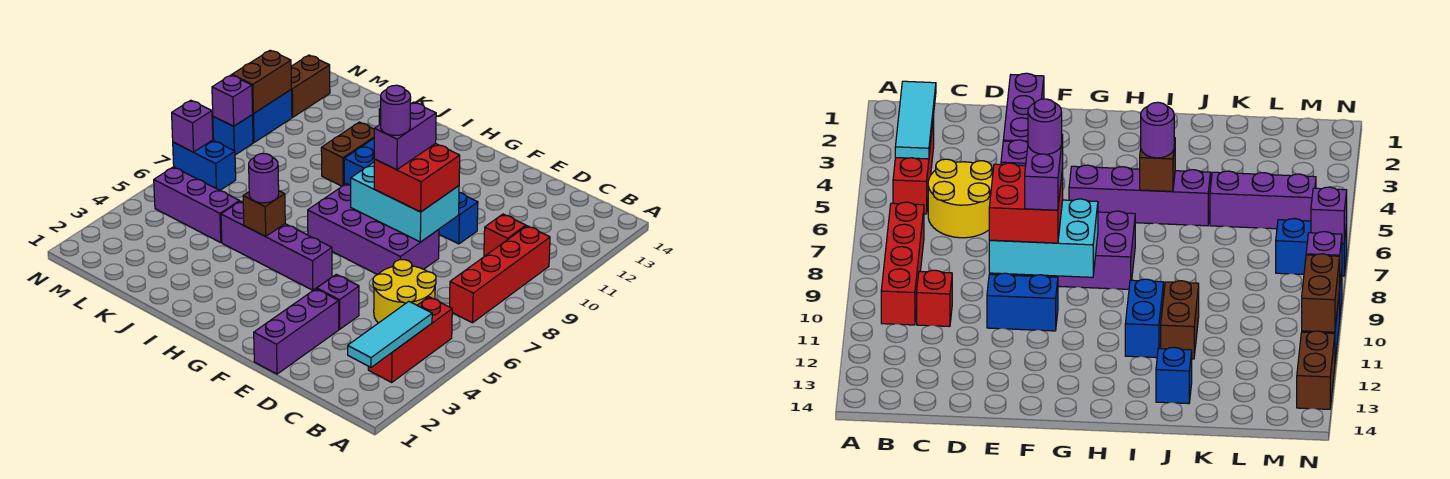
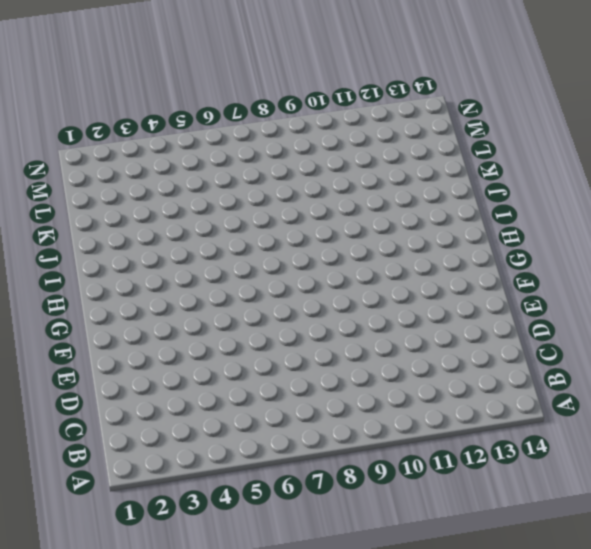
none -> red 1x3 brick [368,297,452,382]
none -> red 1x4 brick [449,226,550,323]
none -> yellow 2x2 round brick [373,260,436,323]

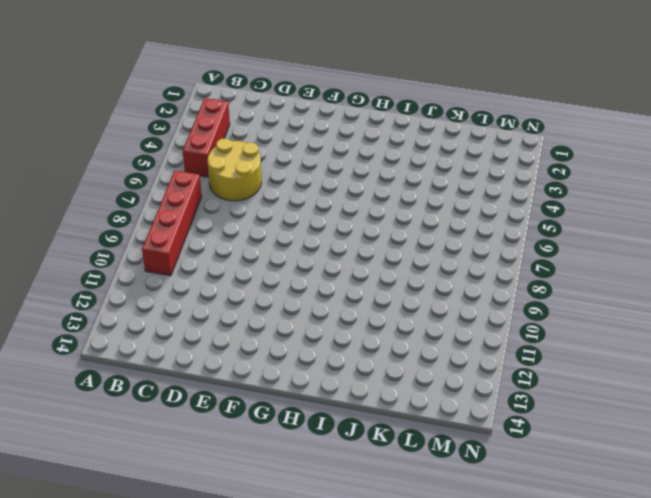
none -> red 1x1 brick [484,214,526,257]
none -> purple 1x3 brick [254,289,339,374]
none -> purple 1x1 brick [317,274,359,329]

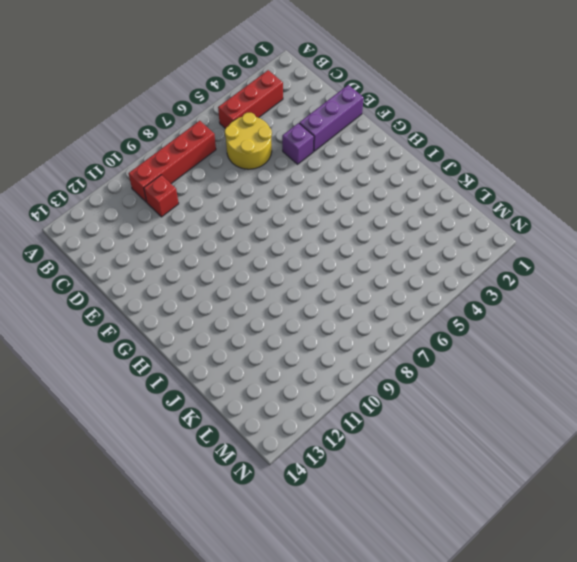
none -> purple 2x4 brick [308,184,439,275]
none -> blue 1x2 brick [439,192,478,244]
none -> purple 1x4 brick [221,201,332,290]

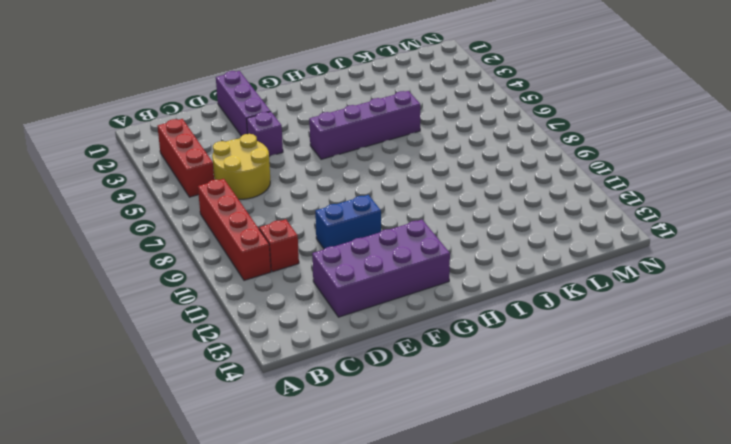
purple 2x4 brick [312,220,450,317] -> purple 2x4 brick moved to [308,184,439,275]
none -> blue 1x2 brick [344,139,374,185]
none -> brown 1x2 brick [321,122,374,186]
none -> blue 1x1 brick [1156,347,1192,404]

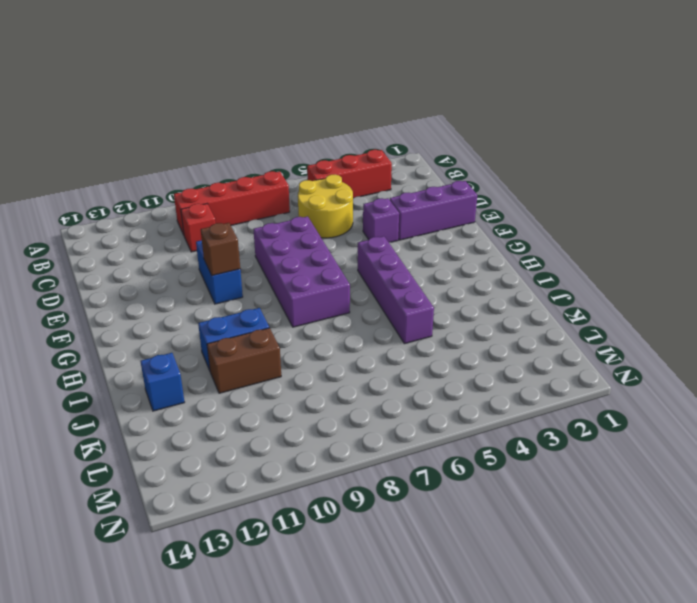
brown 1x1 brick [201,223,240,275] -> brown 1x1 brick moved to [243,191,285,236]
none -> purple 1x3 brick [154,167,239,242]
none -> blue 1x2 brick [173,140,236,190]
none -> blue 1x1 brick [213,115,253,155]

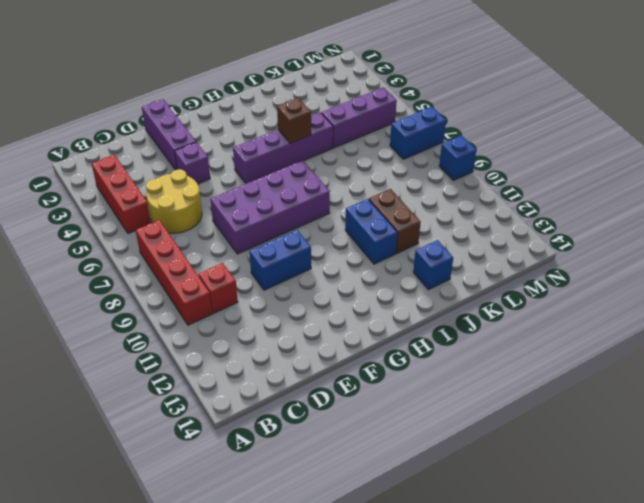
none -> blue 1x2 brick [252,90,292,142]
none -> brown 1x2 brick [291,55,330,117]
none -> cyan 1x3 tile [348,301,432,367]

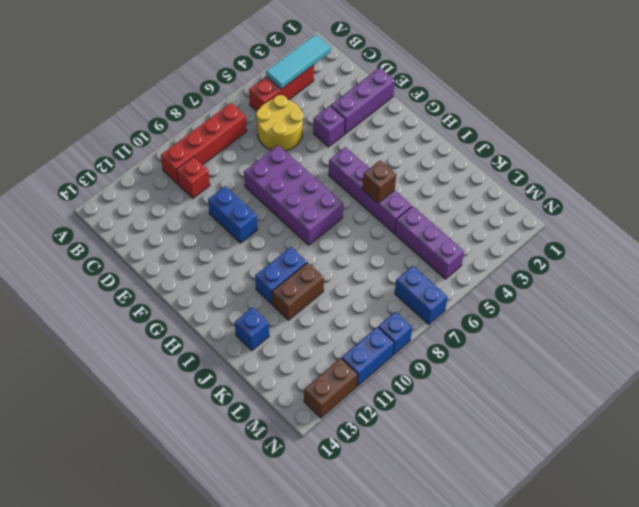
none -> cyan 2x3 brick [351,162,459,242]
none -> purple 1x1 brick [172,100,213,152]
none -> purple 1x1 brick [212,75,253,126]

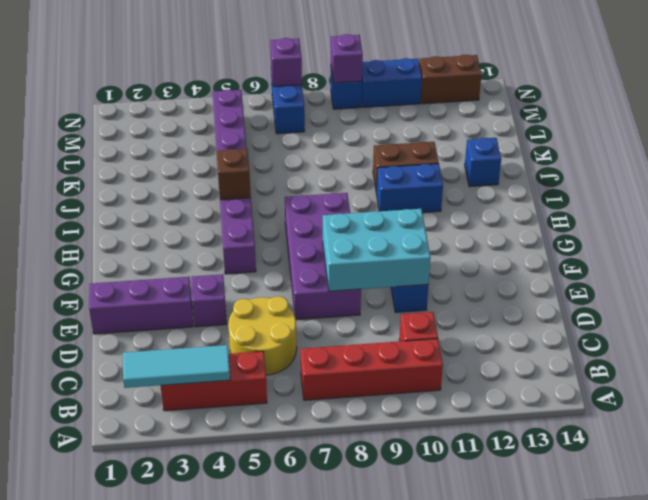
cyan 2x3 brick [323,209,431,291] -> cyan 2x3 brick turned to [351,162,459,242]
none -> brown 1x2 brick [232,50,291,114]
none -> red 2x2 brick [374,143,460,212]
none -> purple 1x1 round brick [249,154,279,203]

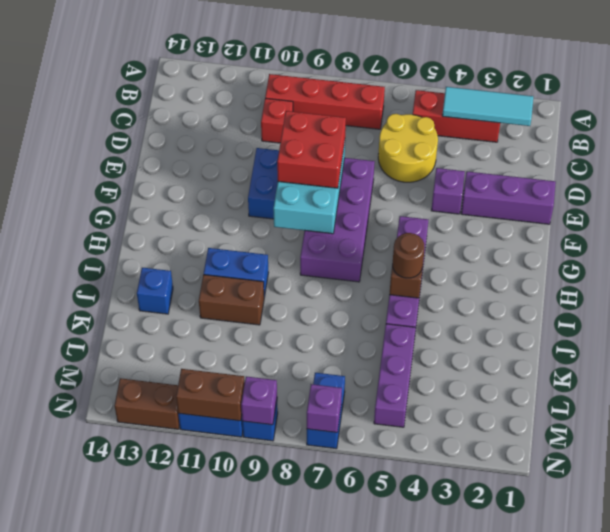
brown 1x1 round brick [393,233,425,278] -> purple 1x1 round brick [249,154,279,203]
none -> purple 1x2 brick [374,102,436,170]
none -> purple 1x1 round brick [381,85,411,135]

